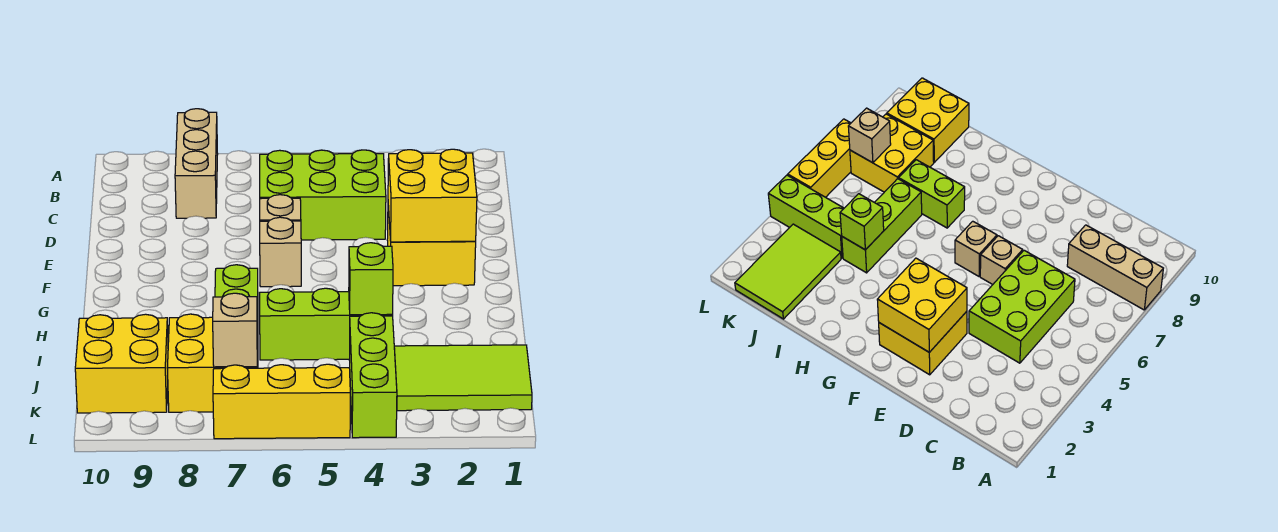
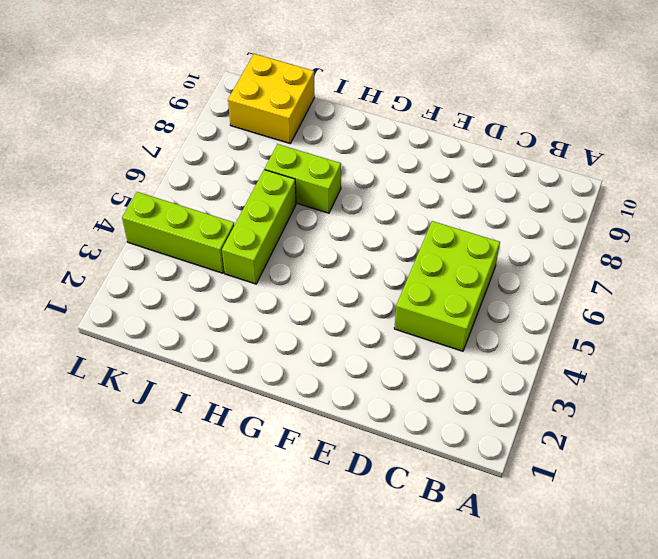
none -> tan 1x3 brick [175,109,218,218]
none -> yellow 2x2 brick [387,206,476,286]
none -> tan 1x1 brick [260,195,301,221]

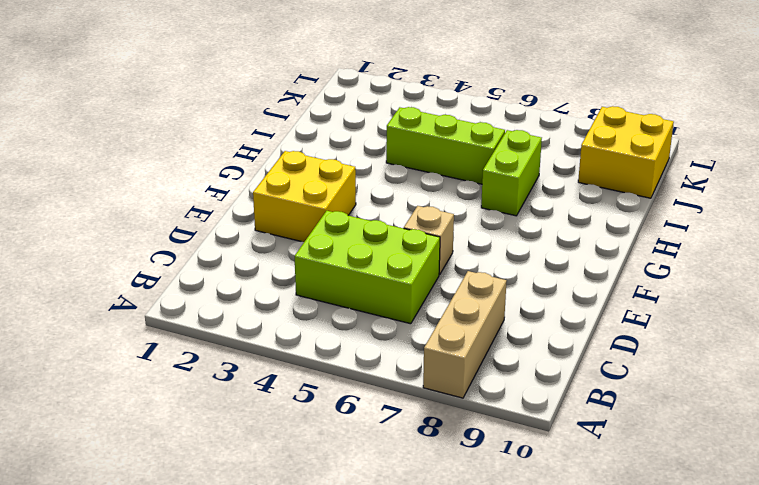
none -> tan 1x1 brick [260,217,301,287]
none -> lime 2x3 tile [394,345,532,411]
none -> lime 1x3 brick [349,313,397,438]

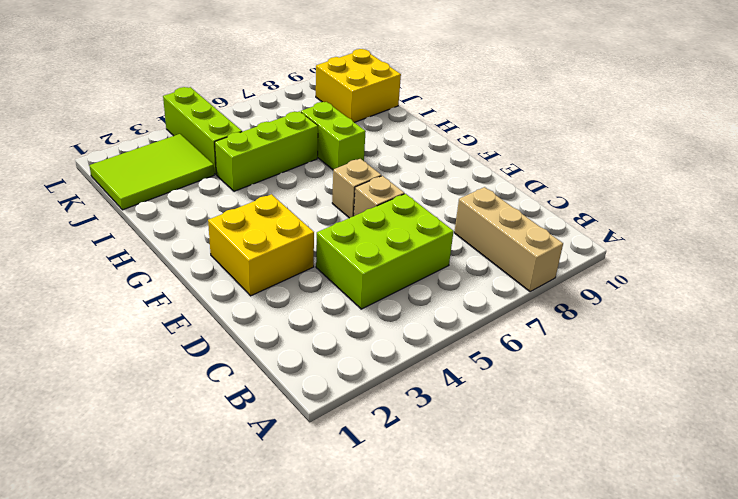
none -> yellow 2x2 brick [168,314,258,412]
none -> yellow 1x3 brick [213,364,350,439]
none -> yellow 2x2 brick [388,149,477,242]

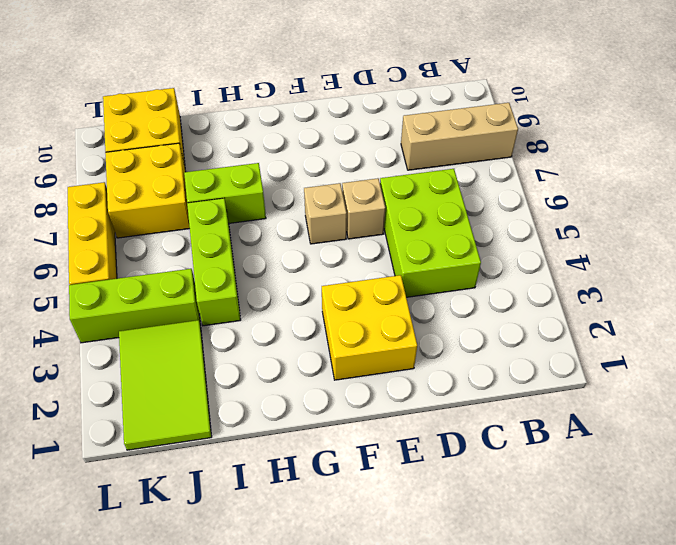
none -> yellow 2x2 brick [388,149,477,242]
none -> lime 1x1 brick [349,243,393,315]
none -> tan 1x1 brick [213,293,257,367]

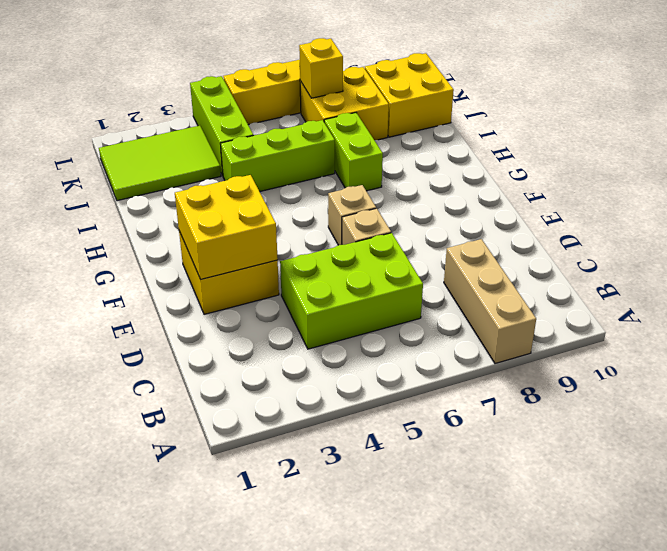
yellow 1x1 brick [299,38,343,98] -> tan 1x1 brick [213,293,257,367]
none -> lime 1x1 brick [349,243,393,315]

